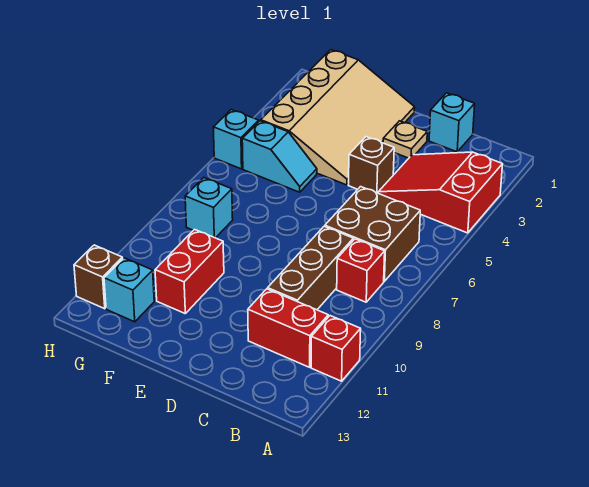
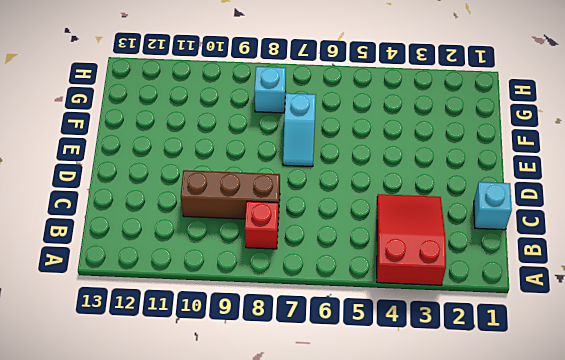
cyan 1x2 slope [283,93,316,167] -> cyan 1x2 slope moved to [242,121,317,192]
none -> red 1x1 brick [311,316,361,381]
none -> brown 2x2 brick [325,187,420,281]
none -> red 1x2 brick [248,289,328,367]

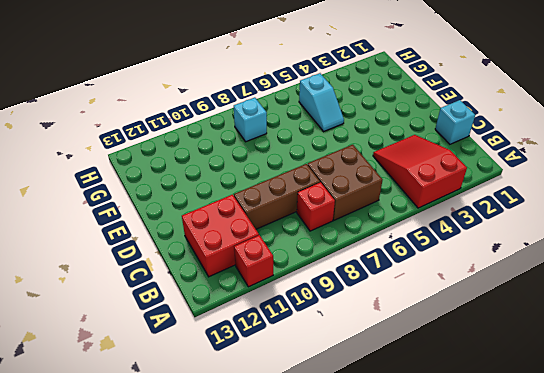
red 2x2 brick [182,194,259,277] -> red 1x2 brick [248,289,328,367]
none -> tan 1x1 plate [383,121,427,158]
none -> brown 1x1 brick [348,137,394,193]
none -> tan 3x4 slope [261,50,415,185]

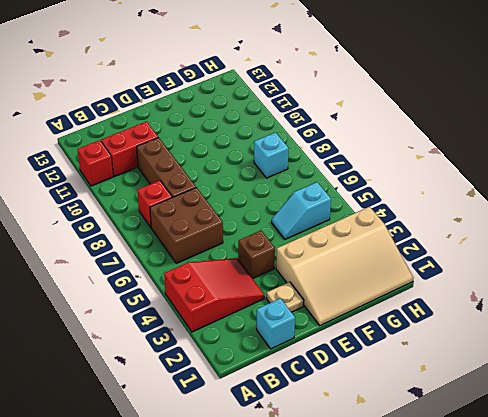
tan 3x4 slope [276,207,413,325] -> tan 3x4 slope turned to [261,50,415,185]
none -> red 1x2 brick [155,229,224,313]
none -> cyan 1x1 brick [104,258,154,322]
none -> cyan 1x1 brick [213,110,259,169]

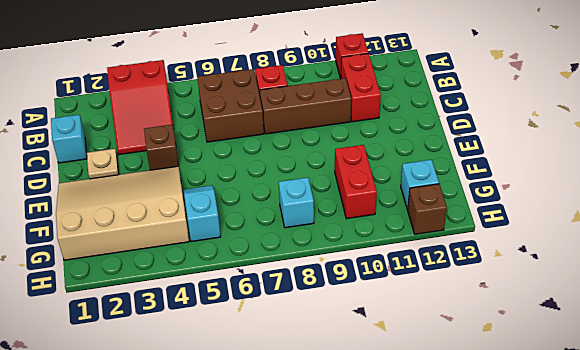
red 1x2 brick [335,145,377,219] -> red 1x2 brick turned to [155,229,224,313]
none -> cyan 1x1 brick [213,110,259,169]

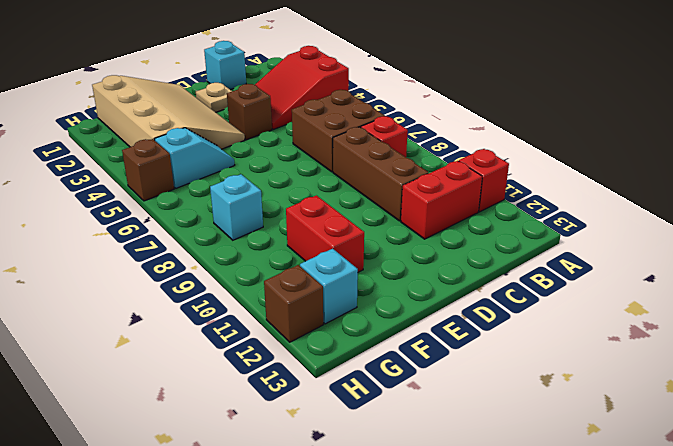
brown 1x1 brick [122,139,174,201] -> cyan 1x1 brick [213,110,259,169]

